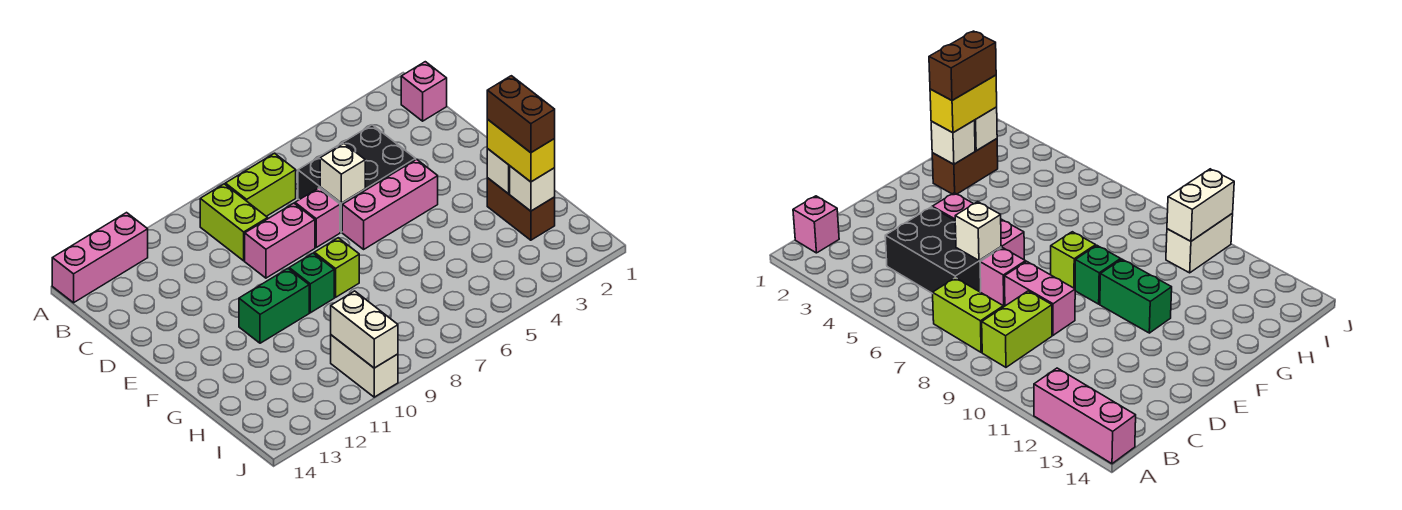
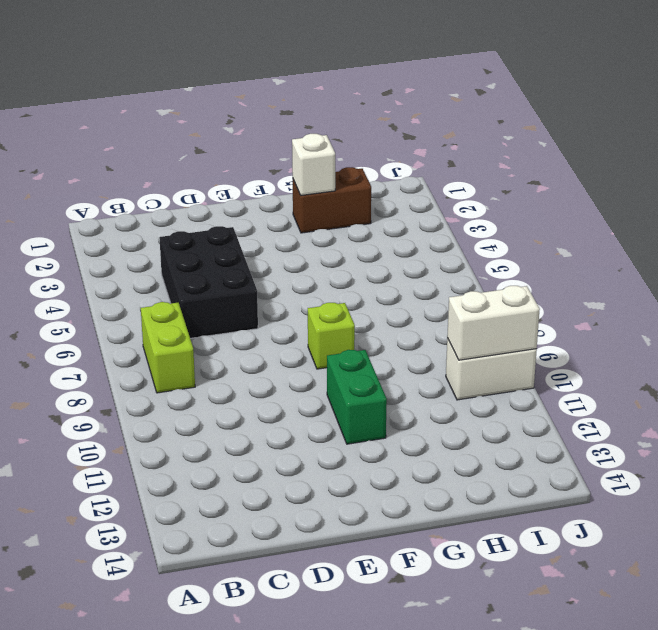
none -> pink 1x3 brick [52,213,148,303]
none -> pink 1x1 brick [401,62,447,121]
none -> lime 1x2 brick [200,184,268,261]

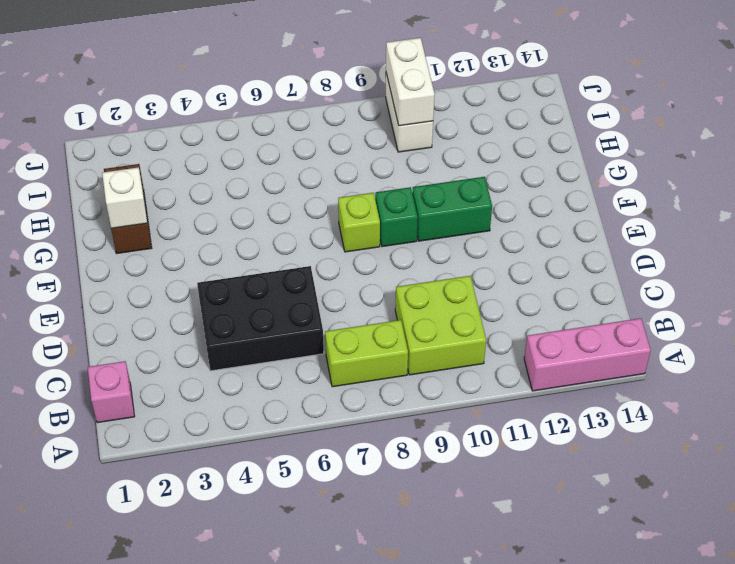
lime 2x2 brick [395,276,486,375] -> lime 1x2 brick [200,184,268,261]
none -> pink 1x1 brick [295,188,340,247]
none -> pink 1x2 brick [245,203,315,278]
none -> pink 1x3 brick [342,159,438,249]

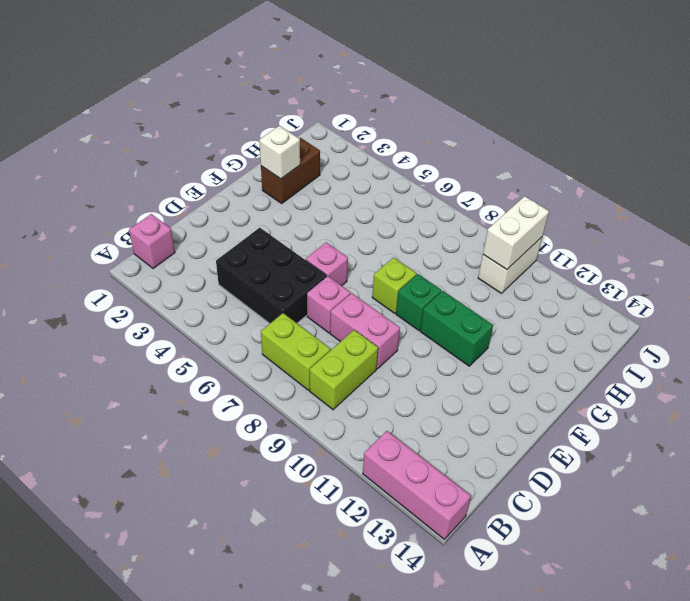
pink 1x1 brick [306,243,348,286] -> pink 1x3 brick [342,159,438,249]
none -> white 1x1 brick [320,144,365,203]
none -> white 1x1 brick [510,166,555,211]
none -> yellow 1x2 brick [487,120,555,182]

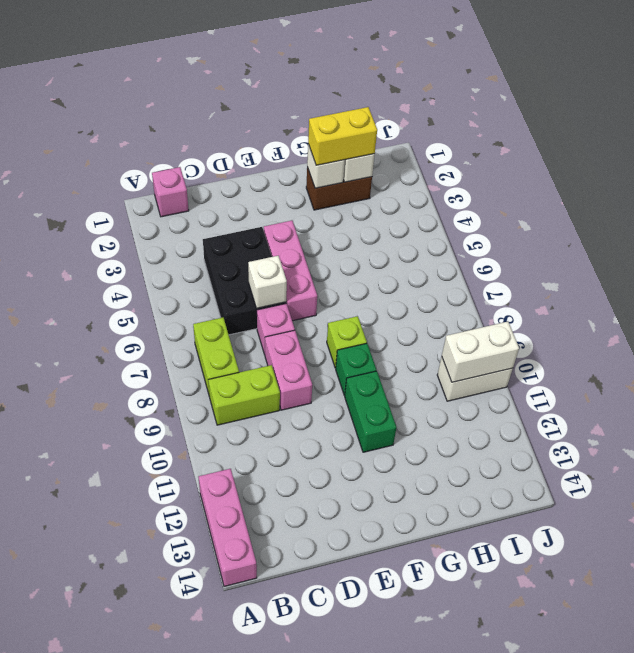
none -> brown 1x2 brick [487,76,555,153]

